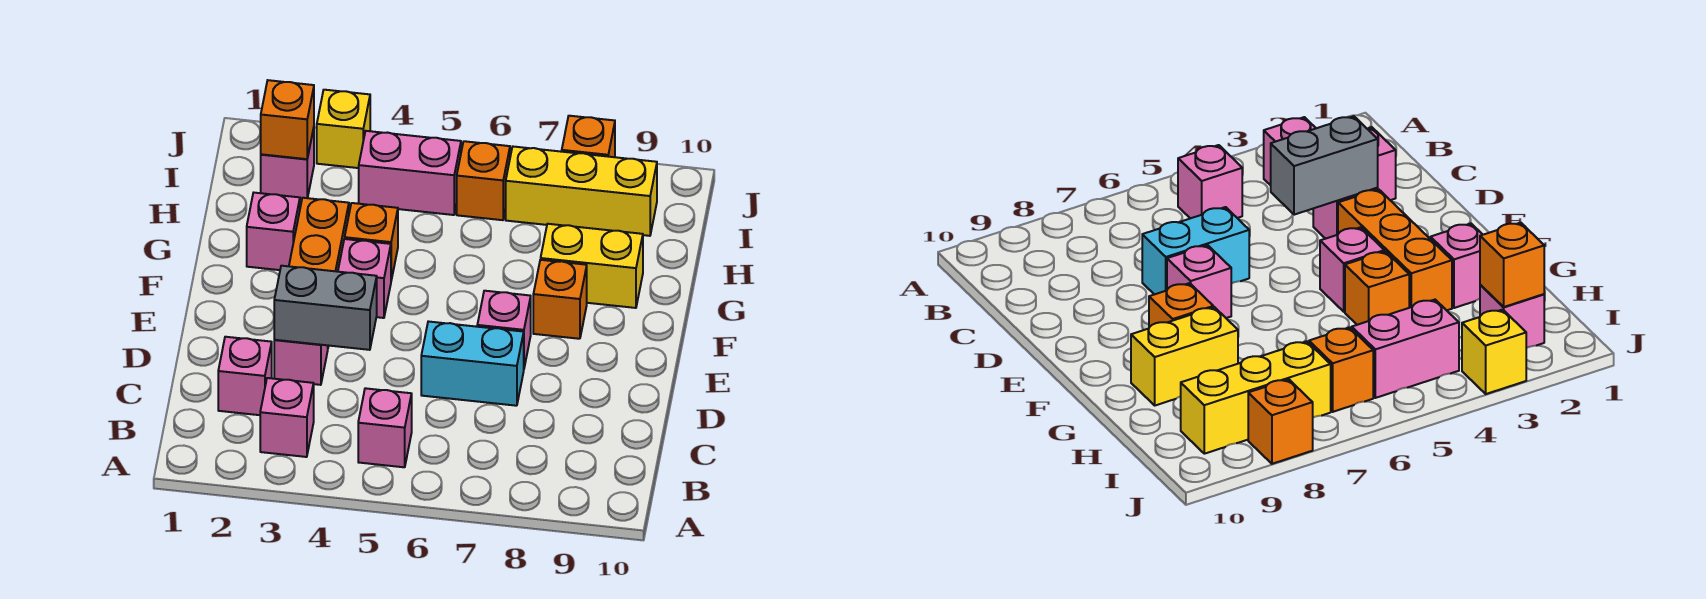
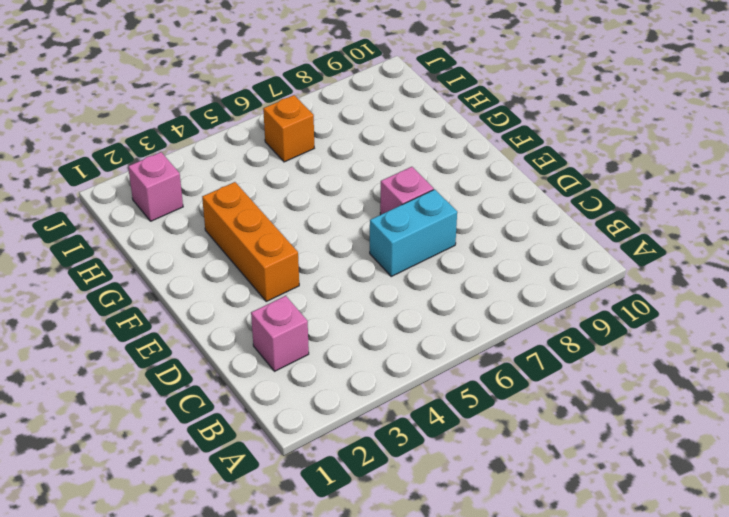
none -> pink 1x1 brick [260,378,314,457]
none -> pink 1x1 brick [358,388,412,467]
none -> pink 1x1 brick [274,340,328,385]

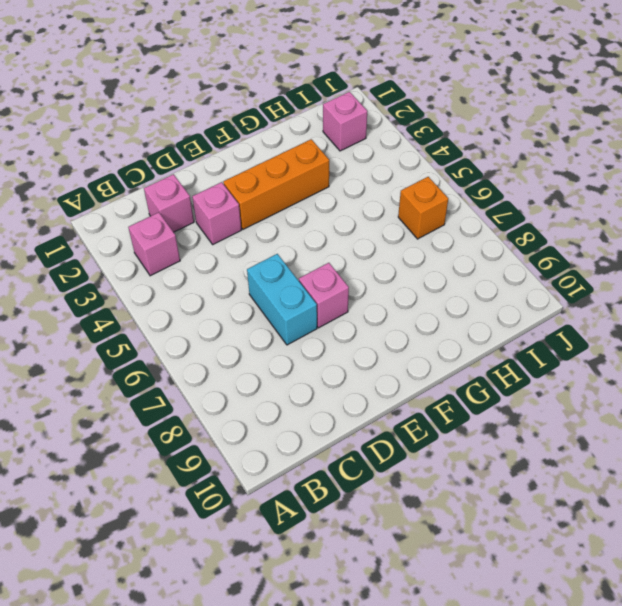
none -> pink 1x1 brick [358,388,412,467]
none -> pink 1x1 brick [338,239,391,318]
none -> orange 1x1 brick [533,260,587,339]

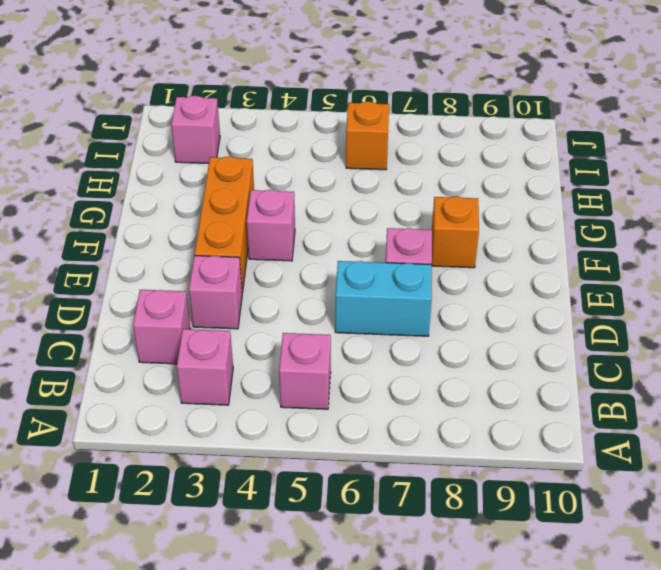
none -> pink 1x1 brick [247,193,300,270]
none -> orange 1x1 brick [345,203,398,280]
none -> yellow 1x2 brick [541,224,643,308]

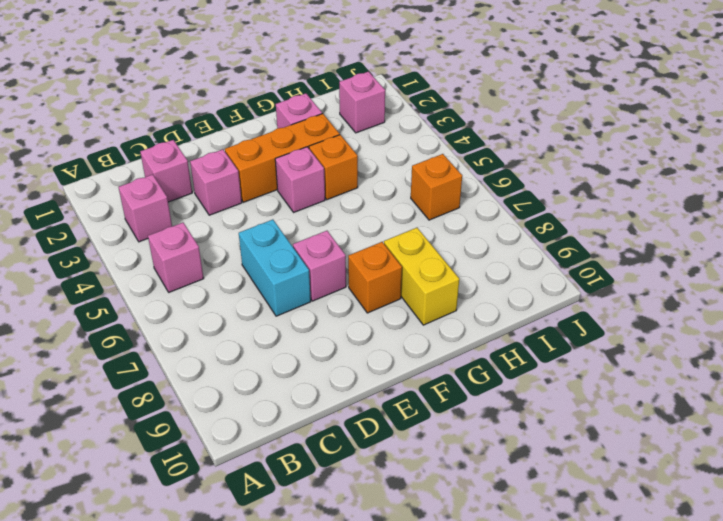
none -> pink 1x2 brick [359,131,461,215]
none -> yellow 1x3 brick [506,147,657,236]
none -> yellow 1x1 brick [317,90,370,168]

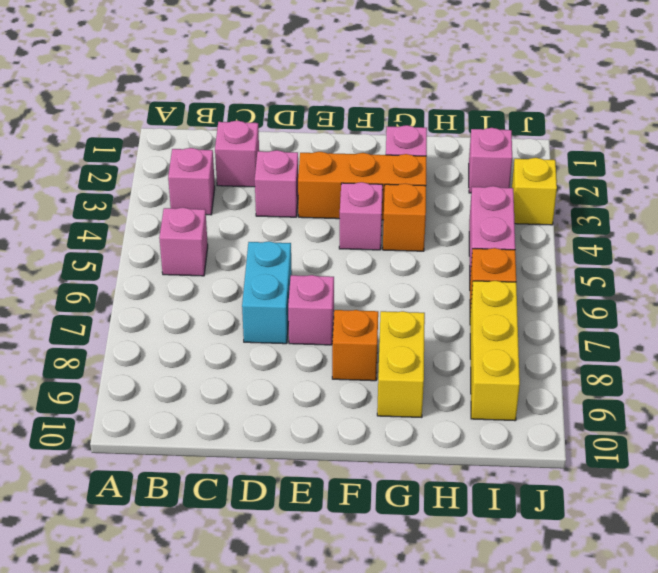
none -> orange 1x1 brick [562,116,615,157]
none -> grey 1x2 brick [274,266,377,350]
none -> orange 1x1 brick [261,80,314,159]

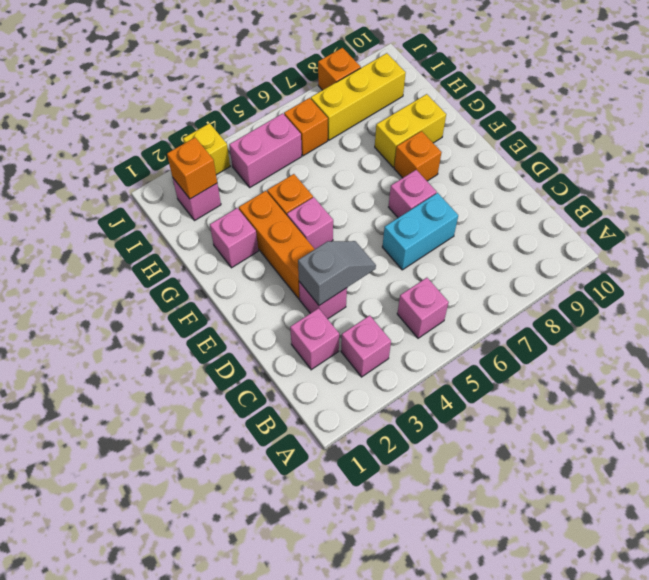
grey 1x2 slope [298,241,376,305] -> grey 1x2 brick [274,266,377,350]

